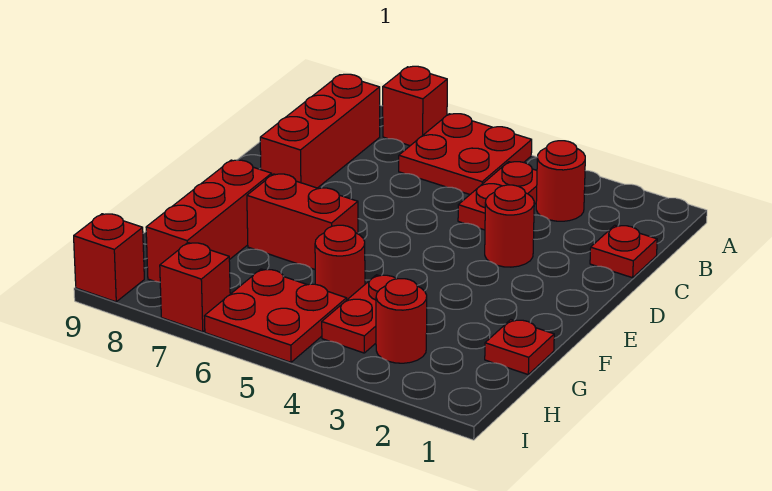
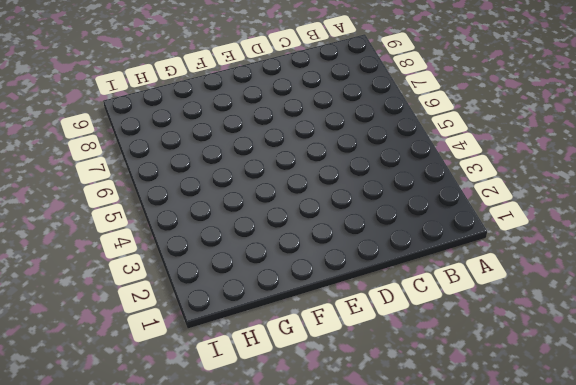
none -> red 2x2 plate [399,114,532,194]
none -> red 1x1 brick [383,66,447,146]
none -> red 1x1 round brick [536,141,585,221]

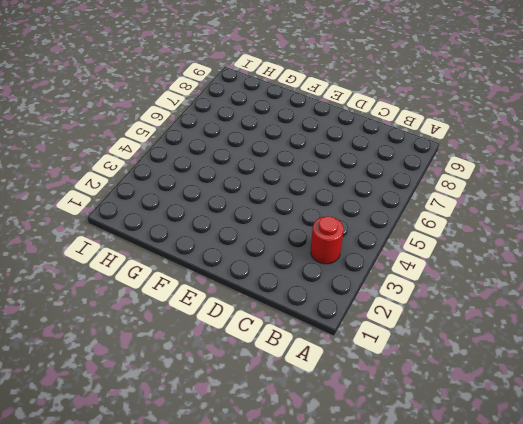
none -> red 2x2 plate [399,114,532,194]
none -> red 1x1 brick [383,66,447,146]
none -> red 1x2 plate [458,162,537,230]

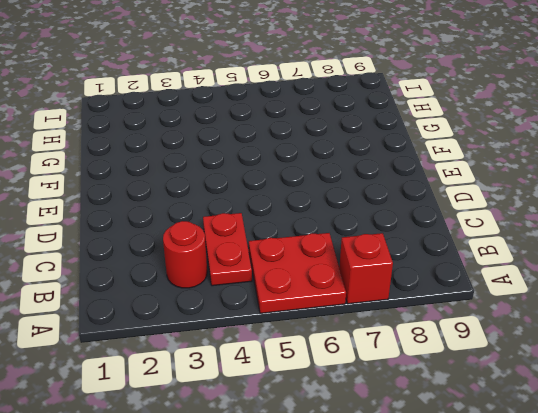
none -> red 1x3 brick [260,74,380,188]
none -> red 1x1 plate [590,225,657,278]
none -> red 1x1 round brick [485,185,534,267]

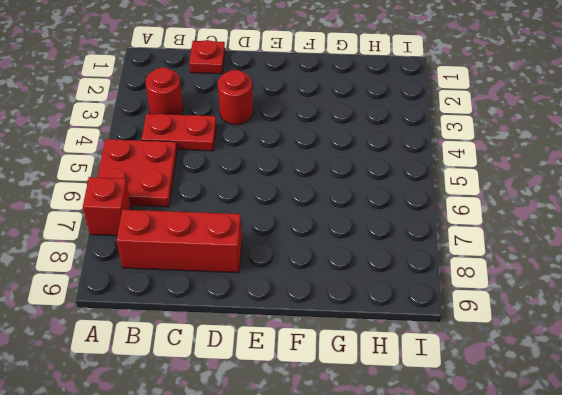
none -> red 1x2 brick [247,174,358,269]
none -> red 1x3 brick [146,160,272,282]
none -> red 1x1 plate [485,320,554,374]

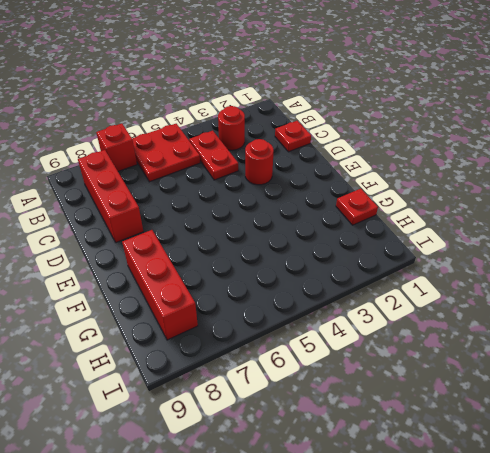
none -> red 1x2 brick [247,174,358,269]
none -> red 1x2 plate [322,275,397,353]
none -> red 1x1 round brick [315,225,365,299]

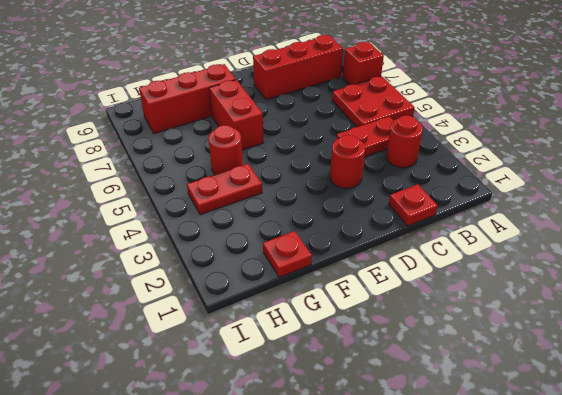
none -> red 1x1 round brick [376,279,427,363]
none -> red 2x2 plate [205,269,347,362]
none -> red 1x1 brick [160,243,230,332]

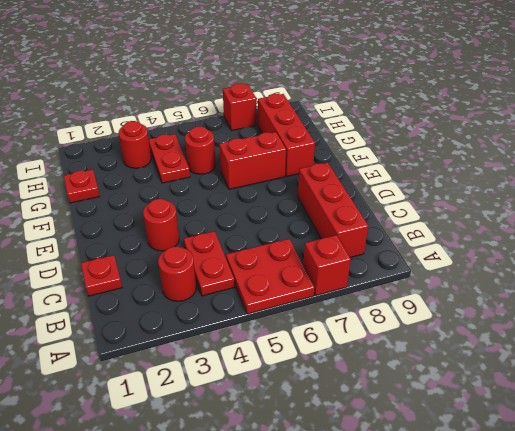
none -> red 2x2 plate [205,269,347,362]
none -> red 1x1 brick [74,214,144,302]

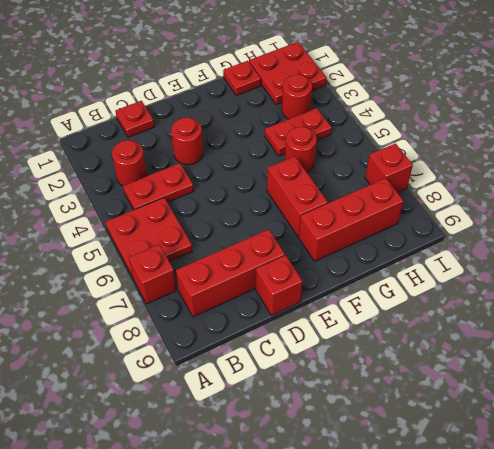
red 1x1 brick [256,255,303,316] -> red 1x1 brick moved to [74,214,144,302]
red 2x2 plate [249,42,327,105] -> red 2x2 plate moved to [205,269,347,362]

